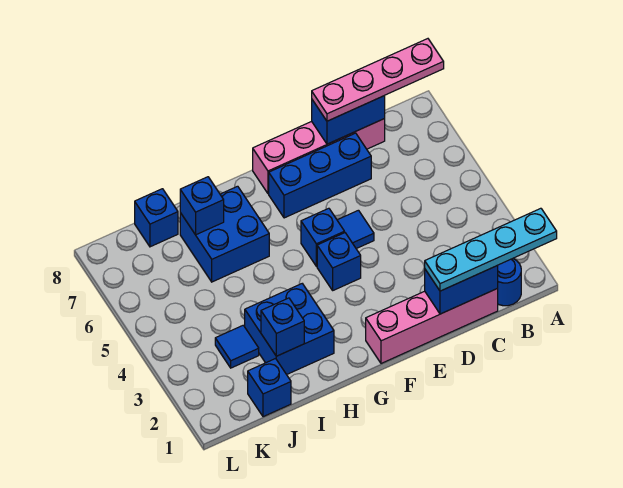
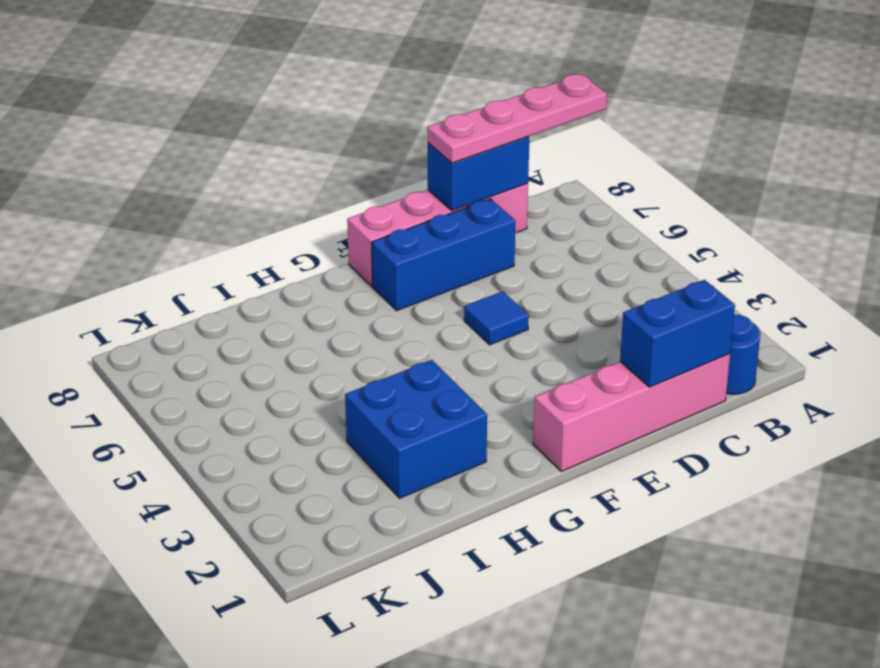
none -> blue 1x1 brick [317,233,361,290]
none -> blue 1x1 brick [301,208,344,266]
none -> blue 2x2 brick [180,186,269,282]

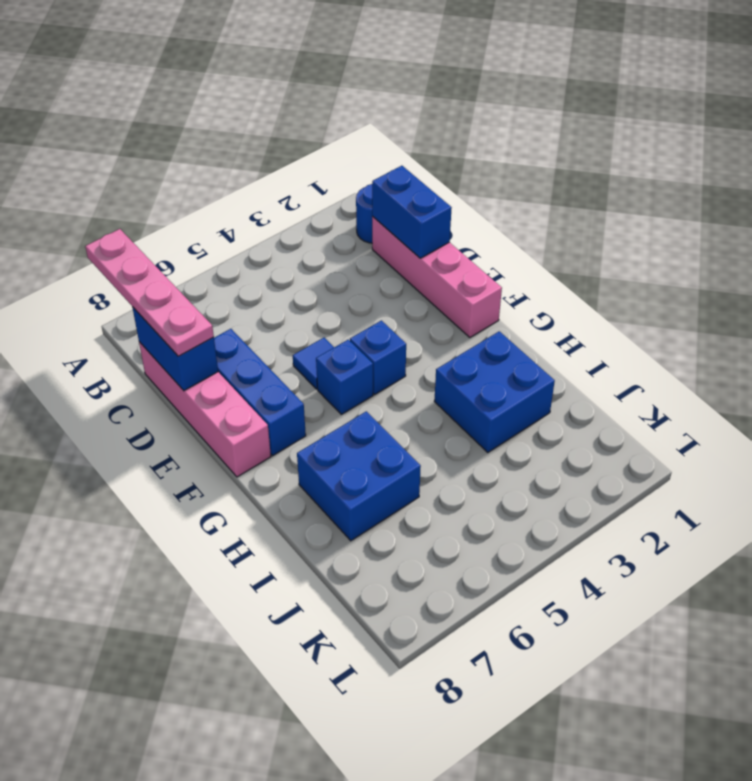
none -> blue 1x1 brick [248,359,291,417]
none -> blue 1x1 tile [215,325,259,368]
none -> blue 1x1 brick [135,189,178,247]

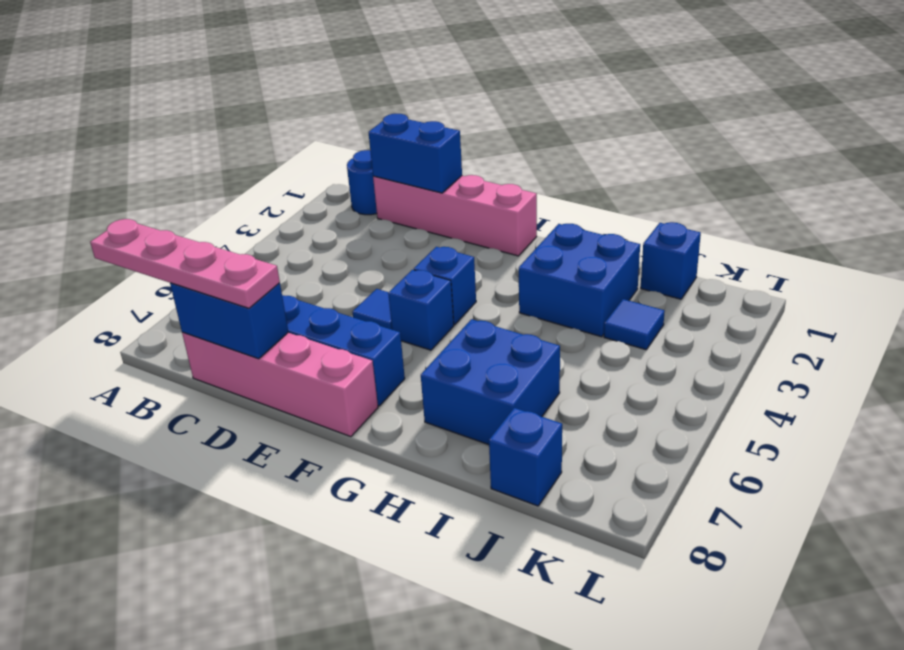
none -> blue 1x1 brick [261,298,304,356]
none -> blue 1x1 brick [180,177,224,235]
none -> cyan 1x4 plate [425,208,557,291]

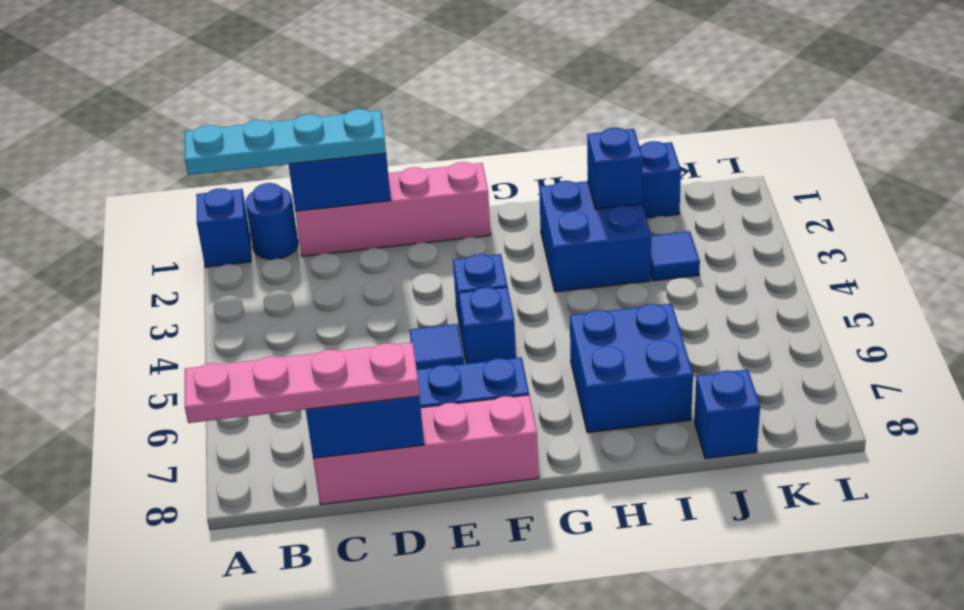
blue 1x1 brick [196,188,251,267] -> blue 1x1 brick moved to [180,177,224,235]

